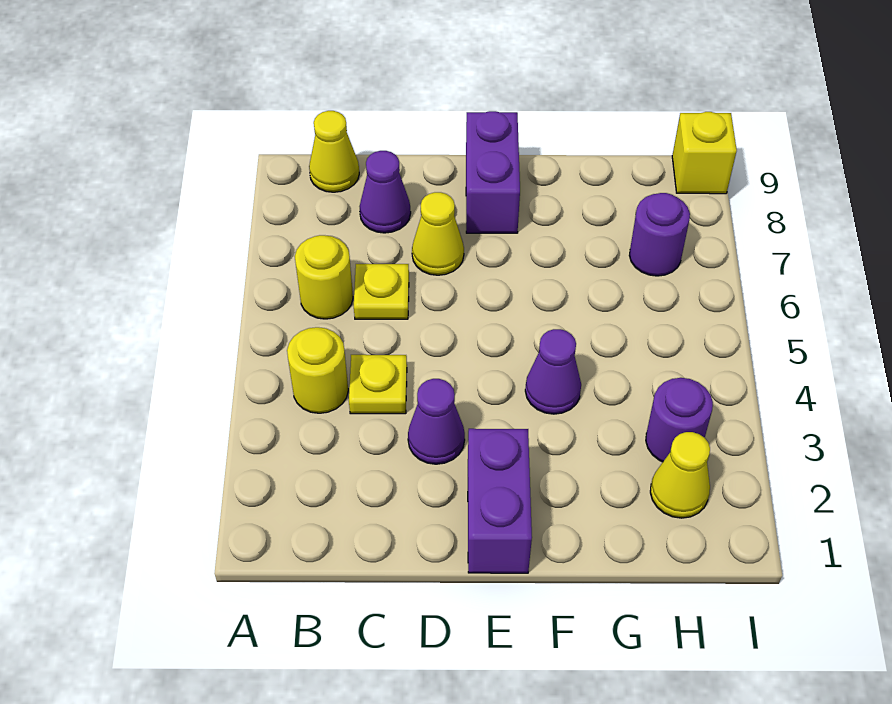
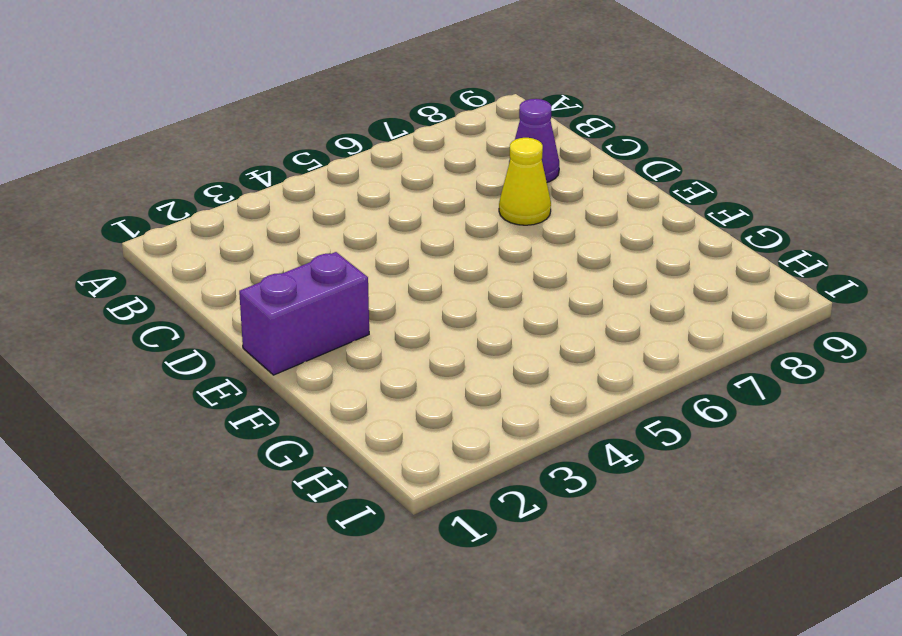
none -> yellow 1x1 round brick [287,327,348,413]
none -> yellow 1x1 round brick [295,235,353,319]
none -> yellow 1x1 cone [309,111,359,192]

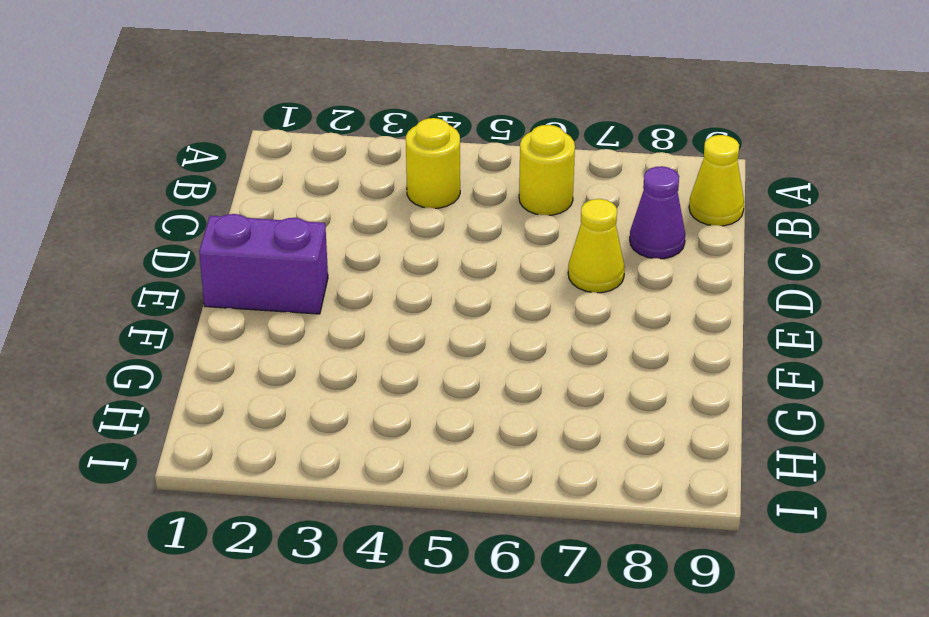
none -> yellow 1x1 plate [349,355,407,414]
none -> yellow 1x1 plate [354,264,409,319]
none -> purple 1x1 cone [408,379,465,464]

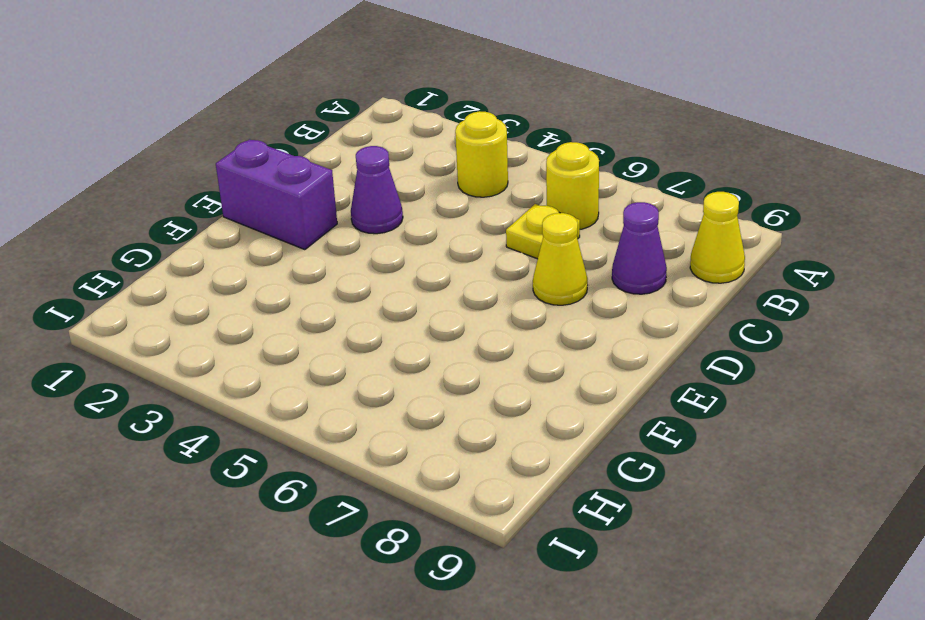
none -> yellow 1x1 plate [349,355,407,414]
none -> purple 1x2 brick [466,111,520,233]
none -> purple 1x1 cone [525,329,581,414]

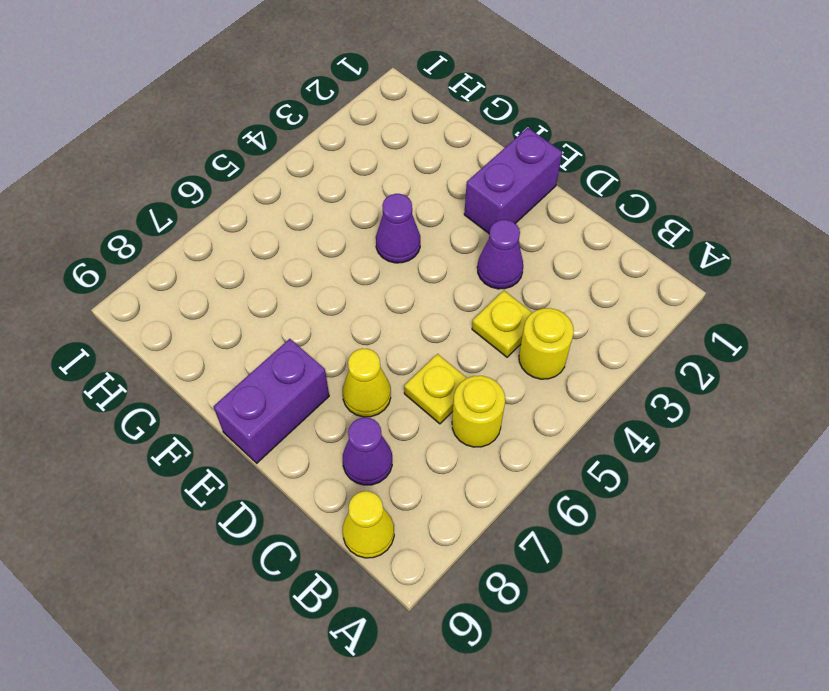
none -> yellow 1x1 cone [650,432,710,518]
none -> purple 1x1 round brick [646,378,713,462]
none -> purple 1x1 round brick [629,193,690,276]

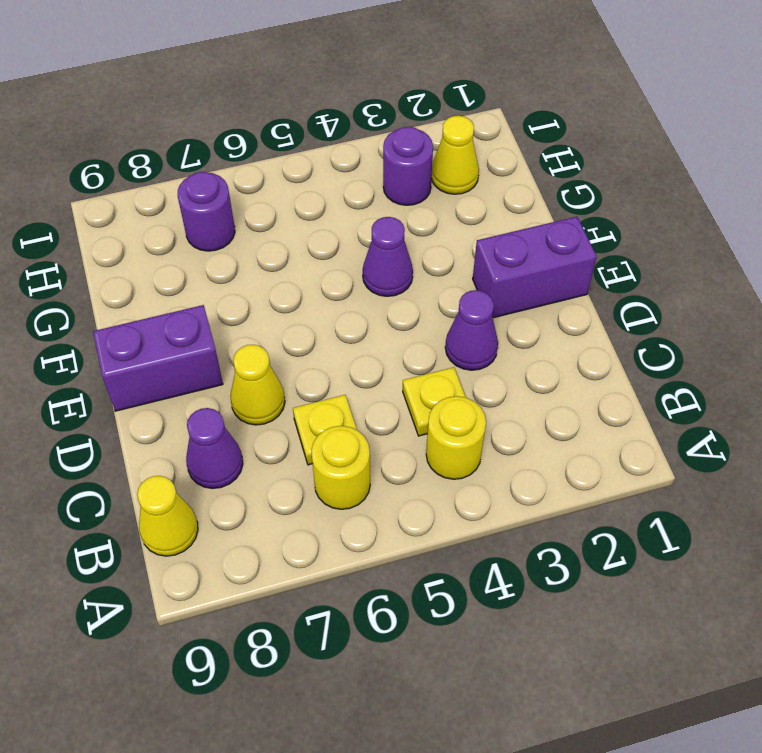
none -> yellow 1x1 brick [672,112,737,194]

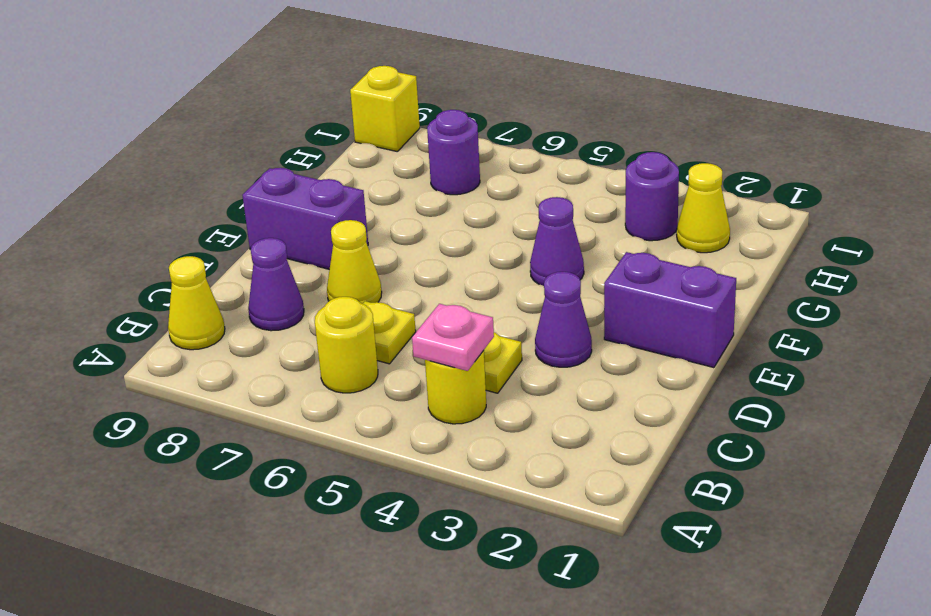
pink 1x1 plate [412,304,494,371] -> none

